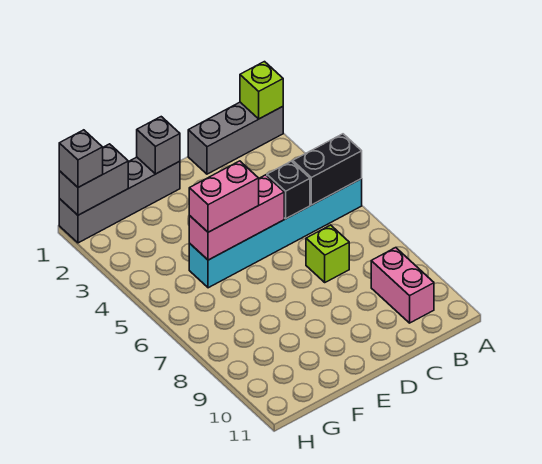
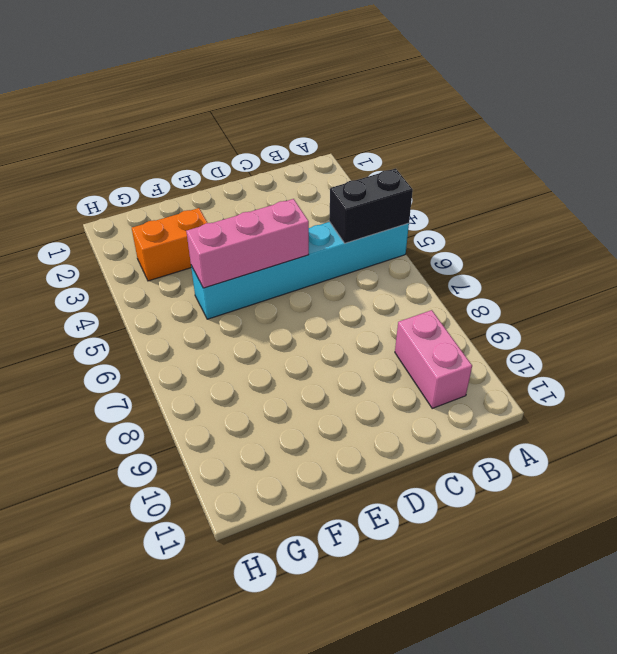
orange 1x2 brick [132,208,207,281] -> none
none -> grey 1x3 brick [188,102,283,174]
none -> lime 1x1 brick [306,225,349,282]
none -> grey 1x4 brick [59,157,180,243]

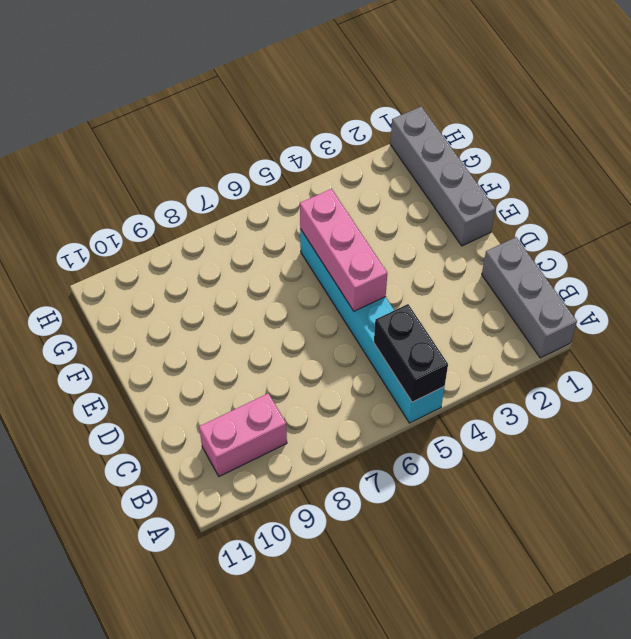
none -> lime 1x1 brick [306,225,349,282]
none -> lime 1x1 brick [240,62,283,119]
none -> black 1x1 brick [267,161,310,219]

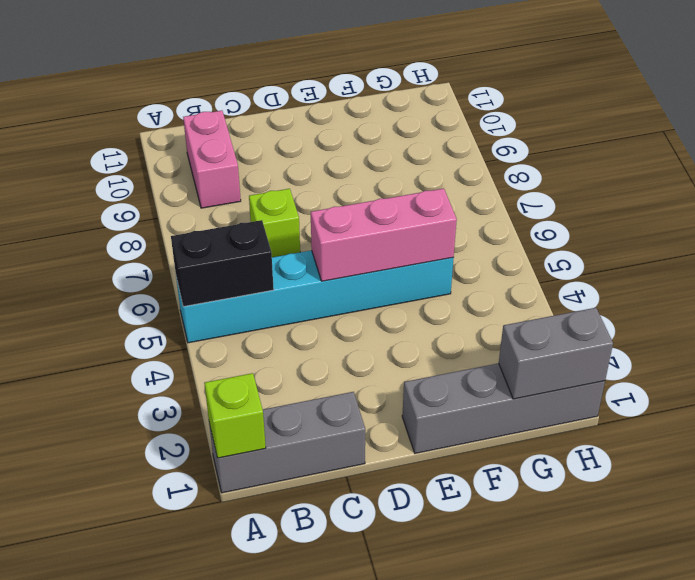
none -> black 1x1 brick [267,161,310,219]
none -> grey 1x1 brick [137,117,180,174]
none -> pink 1x2 brick [189,161,259,232]

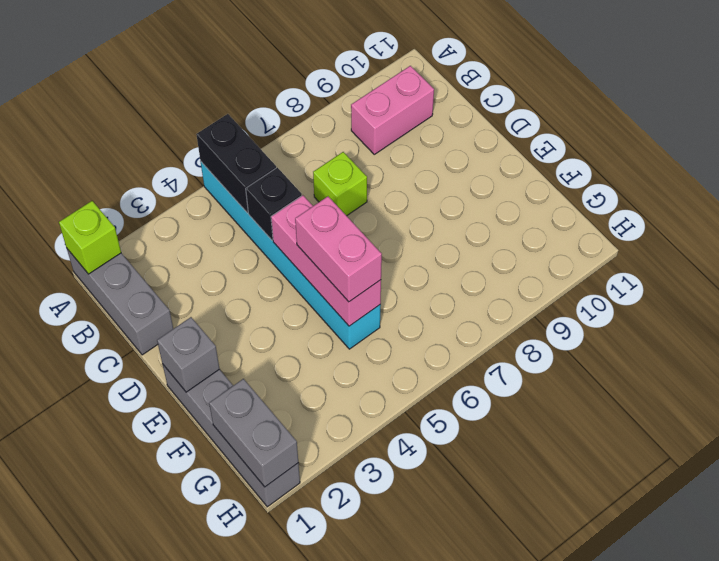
none -> grey 1x1 brick [59,130,103,187]

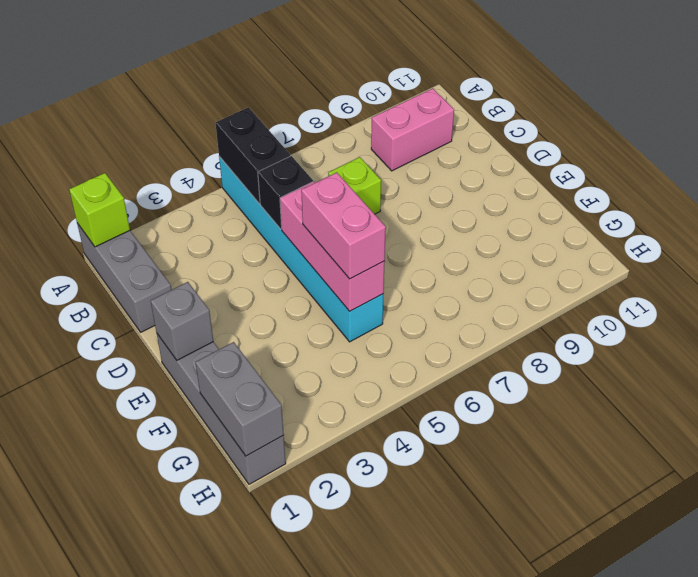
none -> grey 1x1 brick [59,130,103,187]

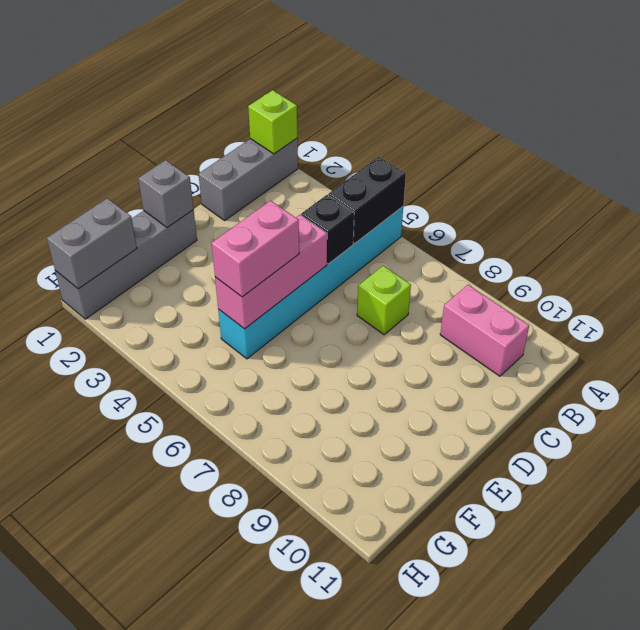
none -> grey 1x1 brick [59,130,103,187]

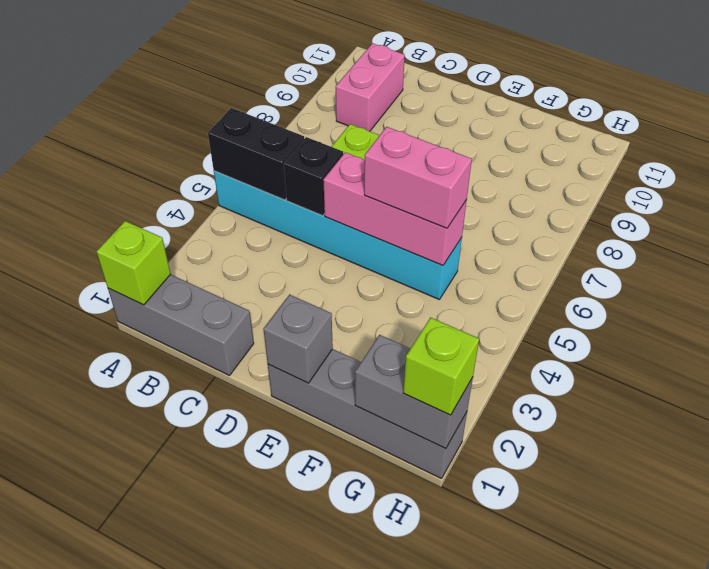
lime 1x1 brick [403,318,479,415] -> grey 1x1 brick [59,130,103,187]

